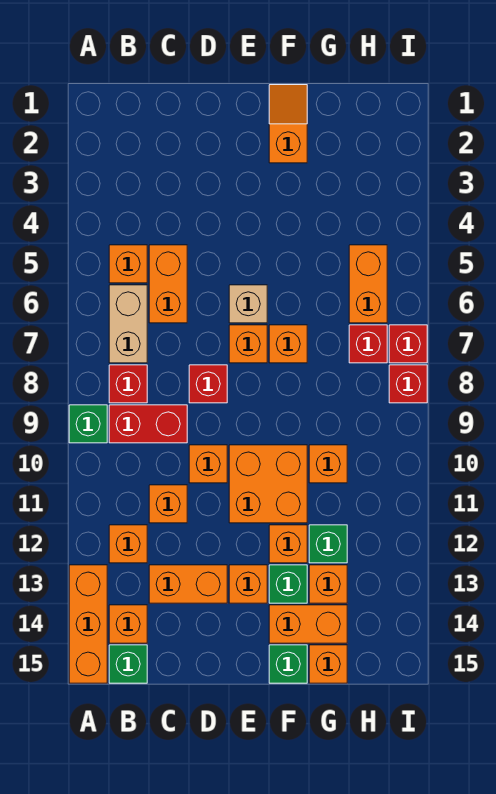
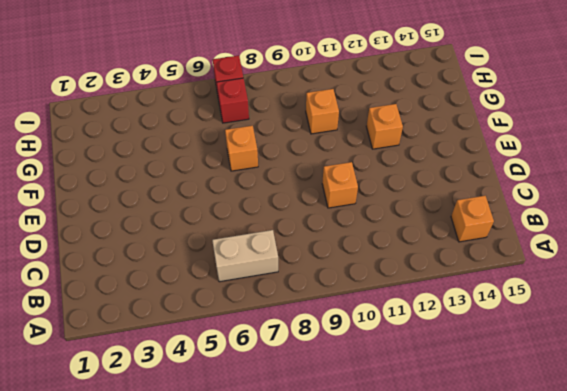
none -> green 1x1 brick [69,405,107,443]
none -> orange 1x3 brick [69,565,107,683]
none -> orange 1x1 brick [109,245,147,283]
none -> red 1x1 brick [109,365,147,403]

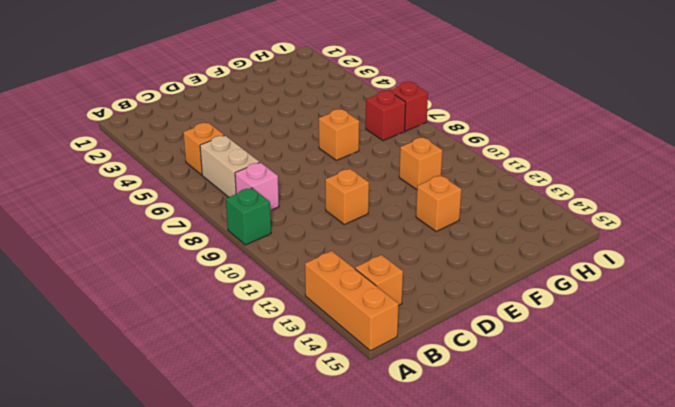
pink 1x1 brick [235,162,279,210] -> red 1x1 brick [109,365,147,403]
none -> red 1x2 brick [109,405,187,443]
none -> orange 1x1 brick [109,525,147,563]
none -> green 1x1 brick [109,645,147,683]
none -> orange 1x2 brick [149,245,187,323]

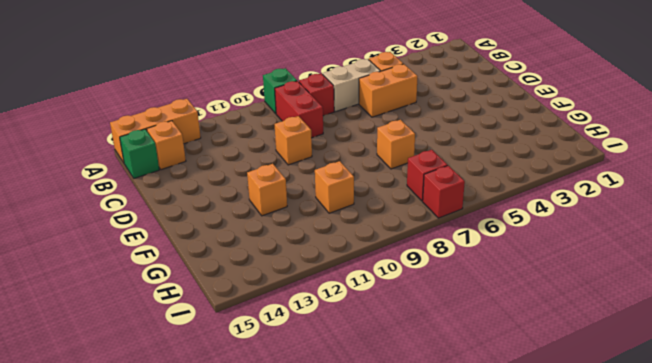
none -> orange 1x1 brick [109,525,147,563]
none -> orange 1x1 brick [149,485,187,523]
none -> orange 1x2 brick [149,565,227,603]
none -> red 1x1 brick [189,365,227,403]

